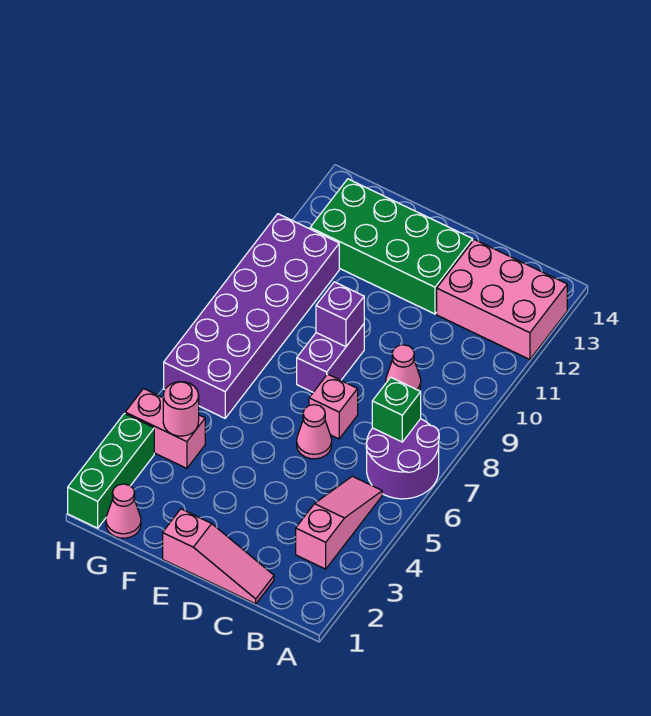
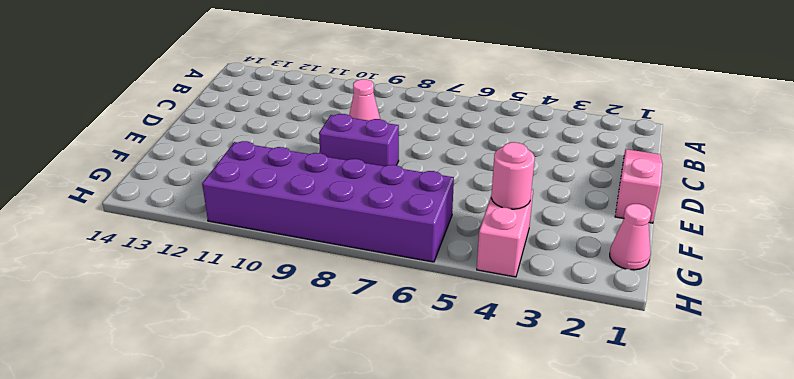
none -> purple 2x2 round brick [366,419,439,499]
none -> pink 2x3 brick [437,240,567,360]
none -> pink 1x3 slope [296,476,382,569]

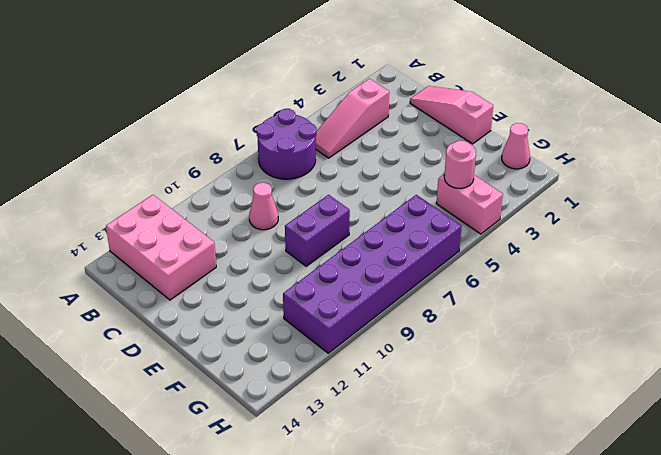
none -> pink 1x1 cone [297,405,332,459]
none -> pink 1x1 brick [309,374,358,439]
none -> green 2x4 brick [310,179,473,314]

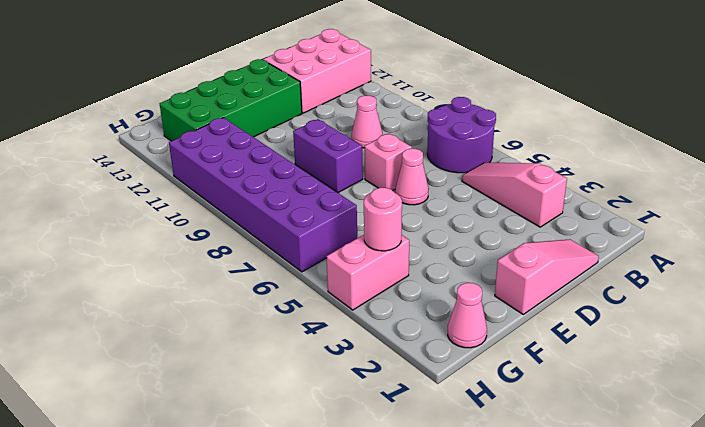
none -> green 1x3 brick [68,414,154,528]
none -> green 1x1 brick [372,377,421,442]
none -> purple 1x1 brick [316,282,364,347]

